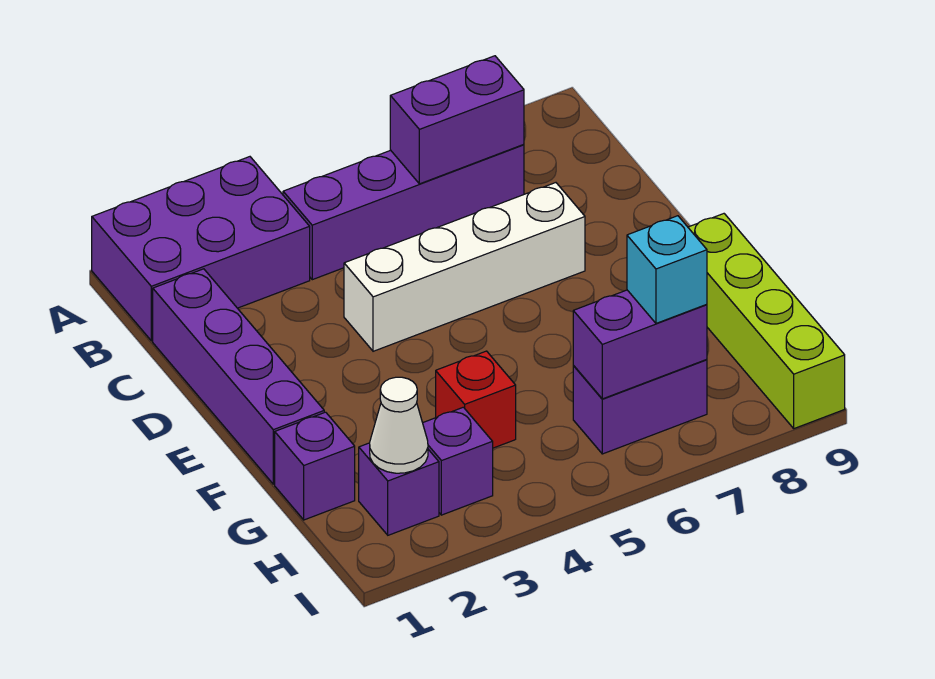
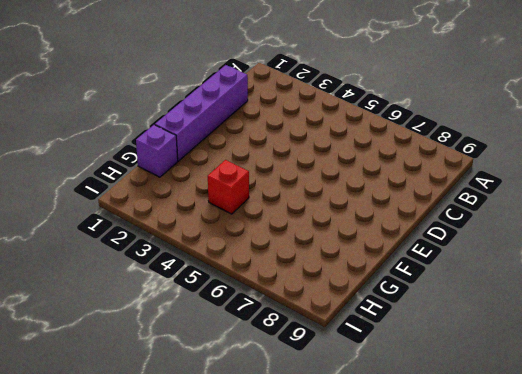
none -> purple 2x3 brick [92,157,310,341]
none -> purple 1x4 brick [283,144,524,280]
none -> white 1x4 brick [344,183,585,351]

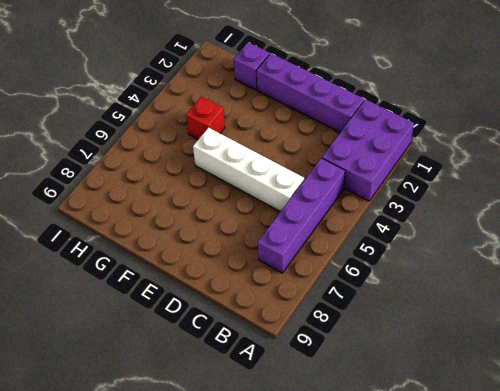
white 1x4 brick [193,127,304,212] -> white 1x4 brick turned to [344,183,585,351]
none -> lime 1x4 brick [688,214,845,429]
none -> purple 1x1 brick [359,443,439,535]
none -> purple 1x1 brick [423,407,493,515]

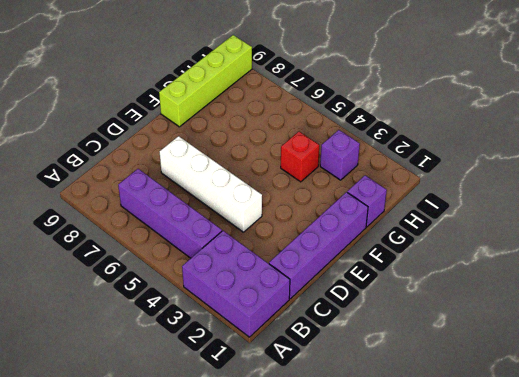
none -> purple 1x1 brick [359,443,439,535]
none -> purple 1x2 brick [573,359,707,454]
none -> purple 1x2 brick [390,56,524,184]

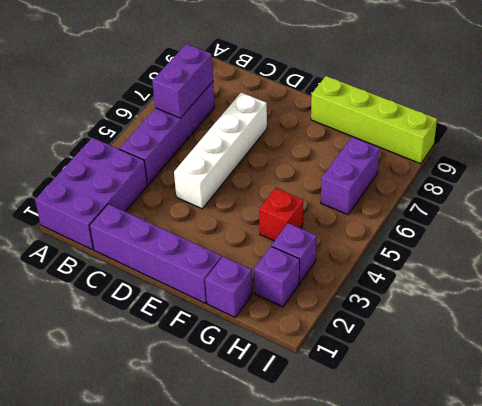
none -> white 1x1 cone [370,377,428,473]
none -> purple 1x2 brick [573,290,707,399]
none -> cyan 1x1 brick [627,216,707,323]

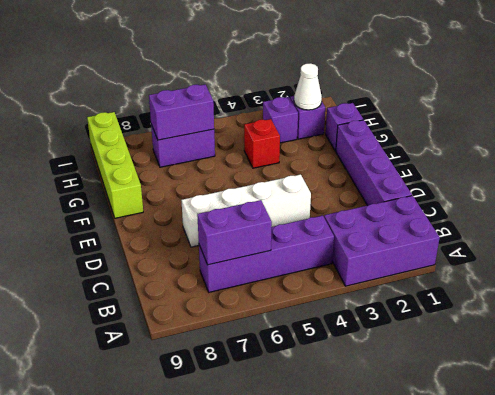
none -> cyan 1x1 brick [627,216,707,323]

